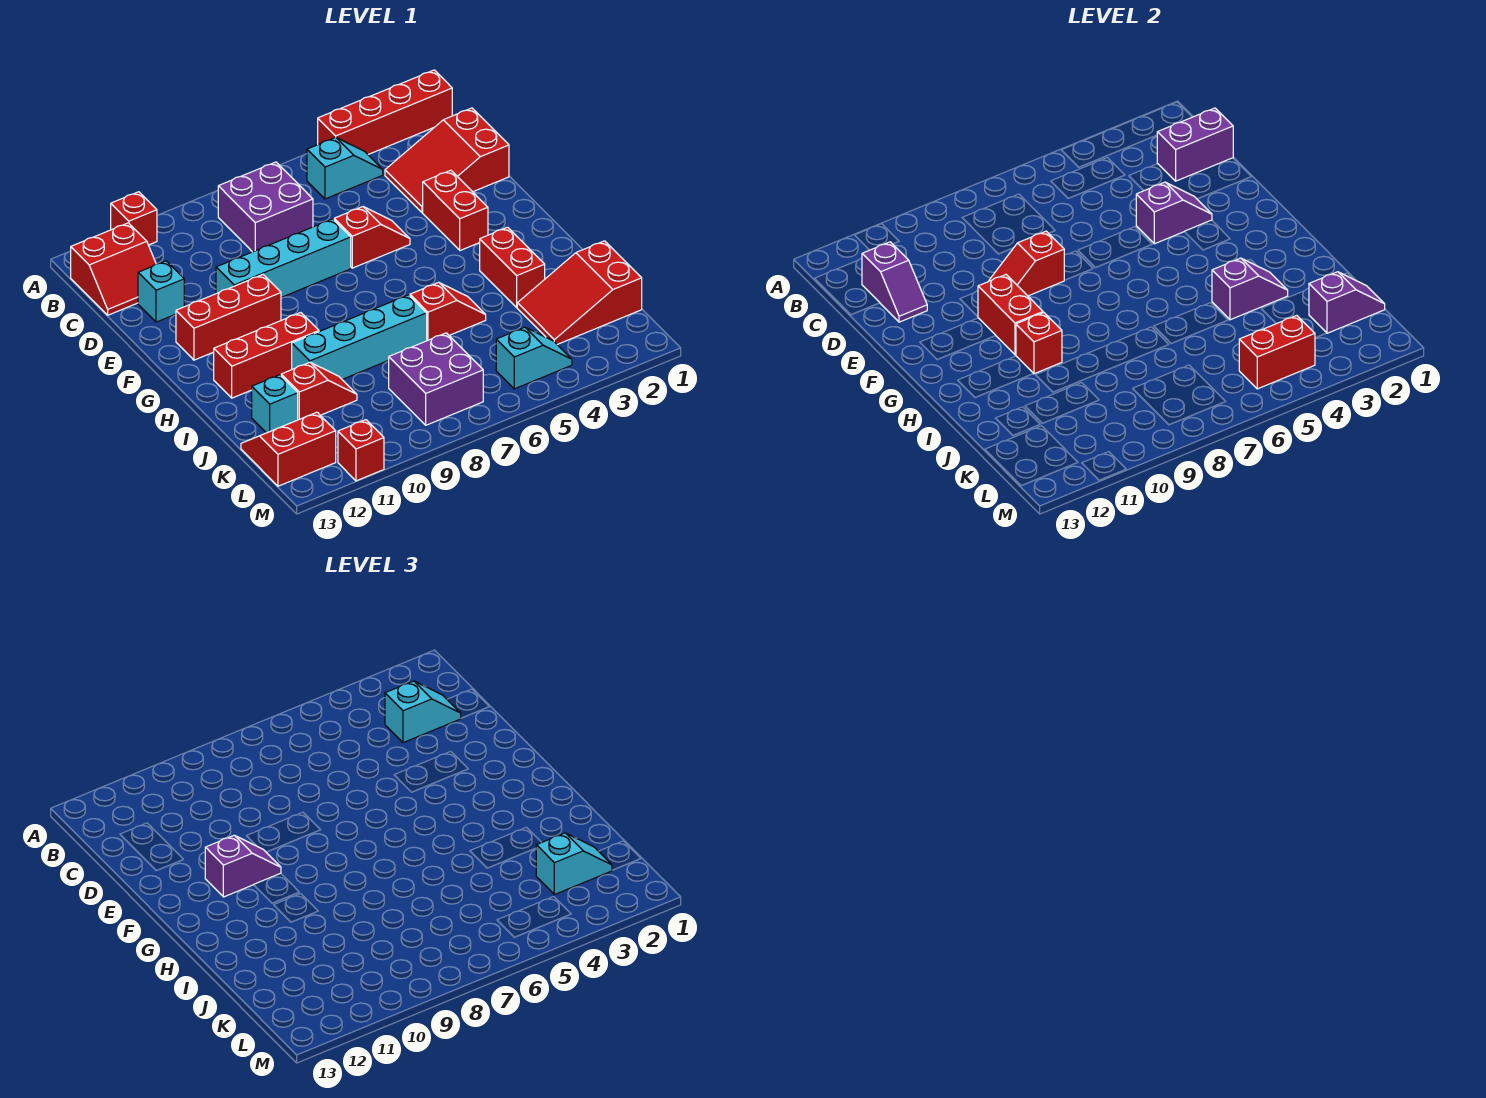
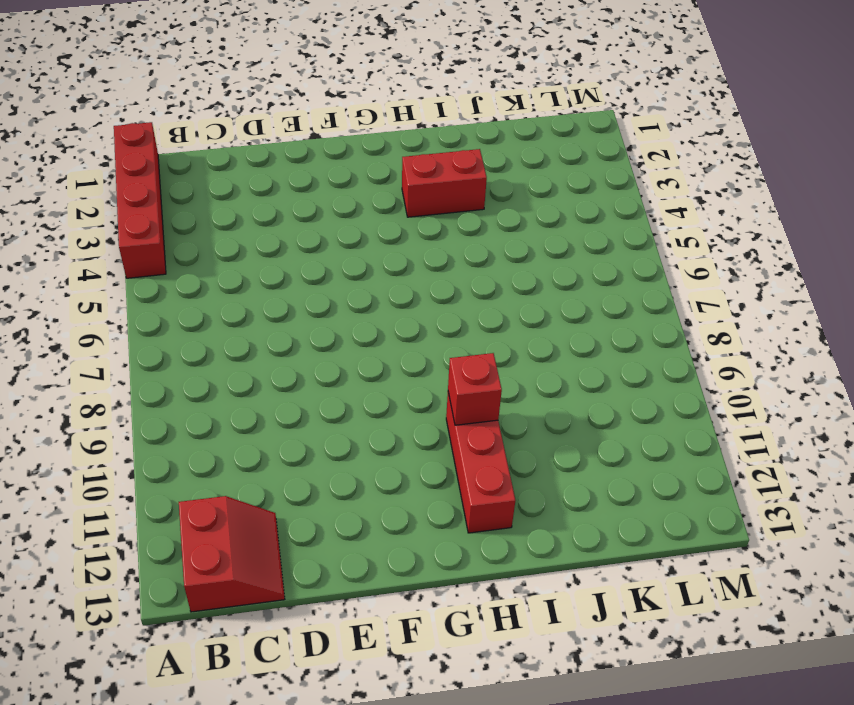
none -> red 1x1 brick [111,192,157,245]
none -> cyan 1x2 slope [307,137,383,199]
none -> purple 2x2 brick [218,162,313,252]
none -> red 2x3 slope [385,108,509,213]

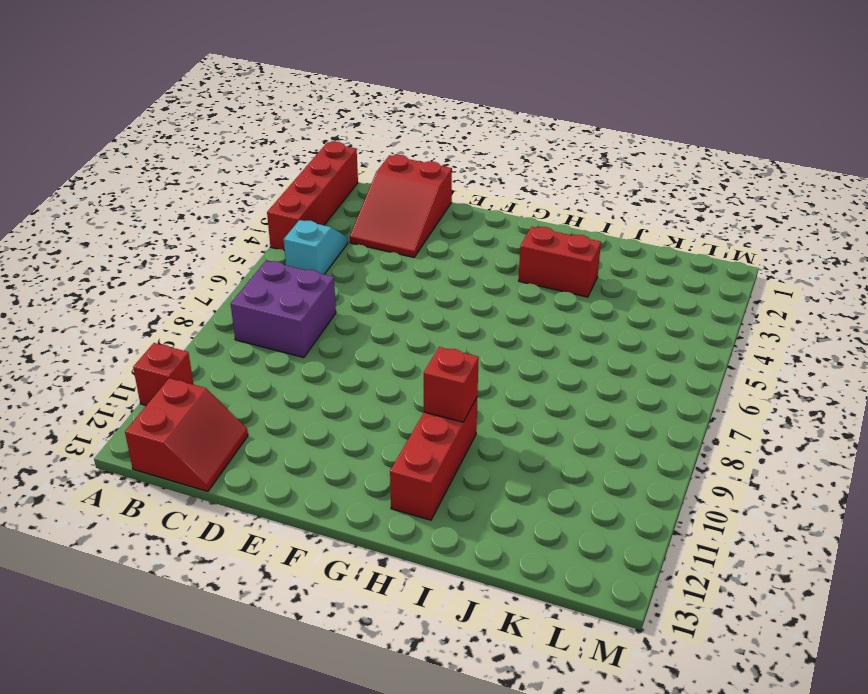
none -> cyan 1x1 brick [138,261,184,322]
none -> red 1x2 brick [423,170,488,250]
none -> red 1x2 slope [334,207,410,268]
none -> cyan 1x4 brick [216,219,351,297]

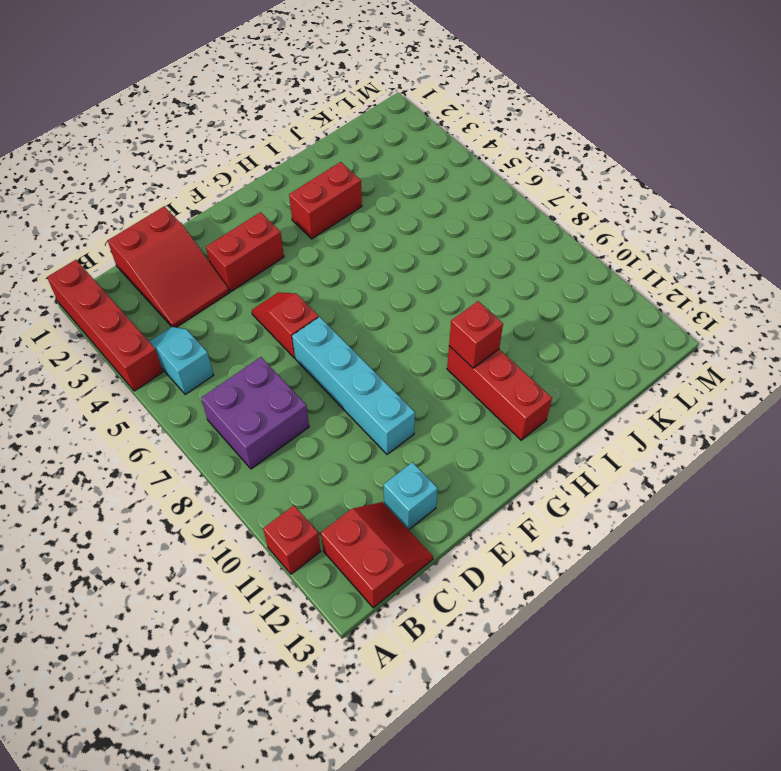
none -> red 1x3 brick [176,275,281,360]
none -> red 1x2 slope [410,282,486,341]
none -> cyan 1x4 brick [292,295,427,379]
none -> red 2x3 slope [517,241,642,344]

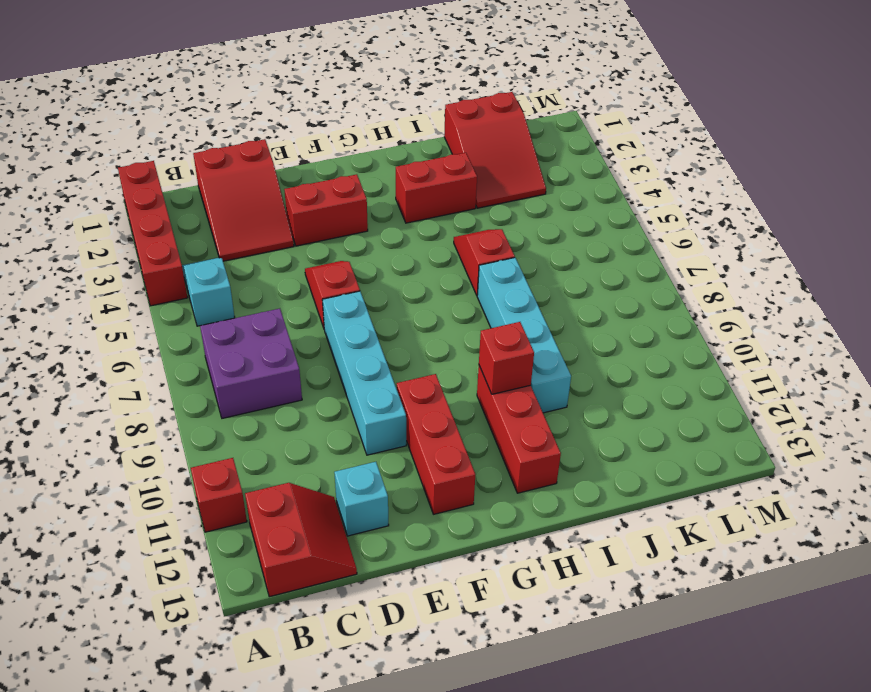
none -> red 1x2 slope [281,362,357,420]
none -> cyan 1x1 brick [252,375,298,433]
none -> purple 2x2 brick [389,333,483,425]
none -> red 2x2 slope [241,412,336,486]

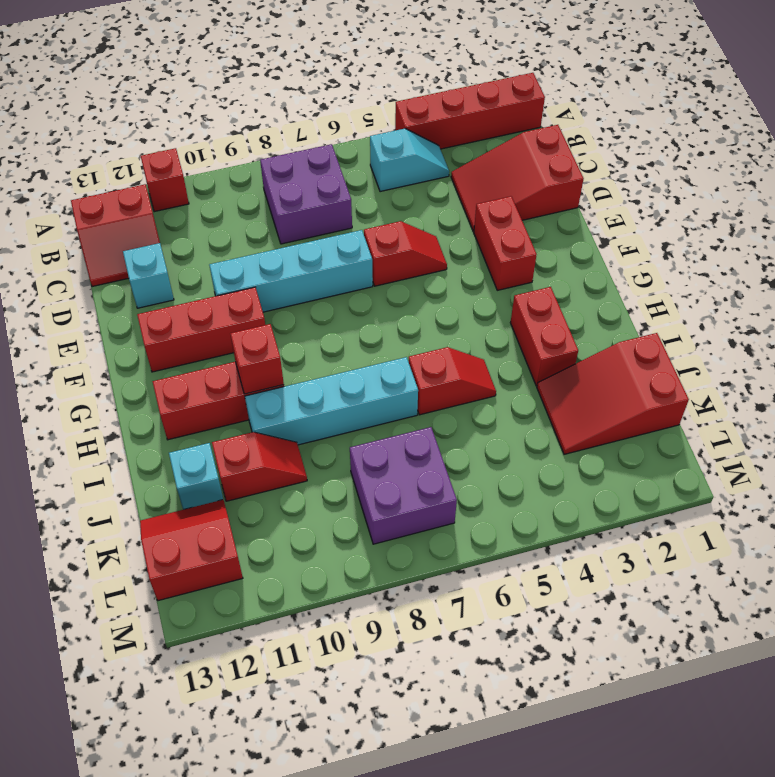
none -> cyan 1x2 slope [496,327,572,389]
none -> red 1x1 brick [338,420,384,481]
none -> purple 1x2 brick [1157,108,1233,181]
none -> purple 1x2 slope [862,242,927,322]

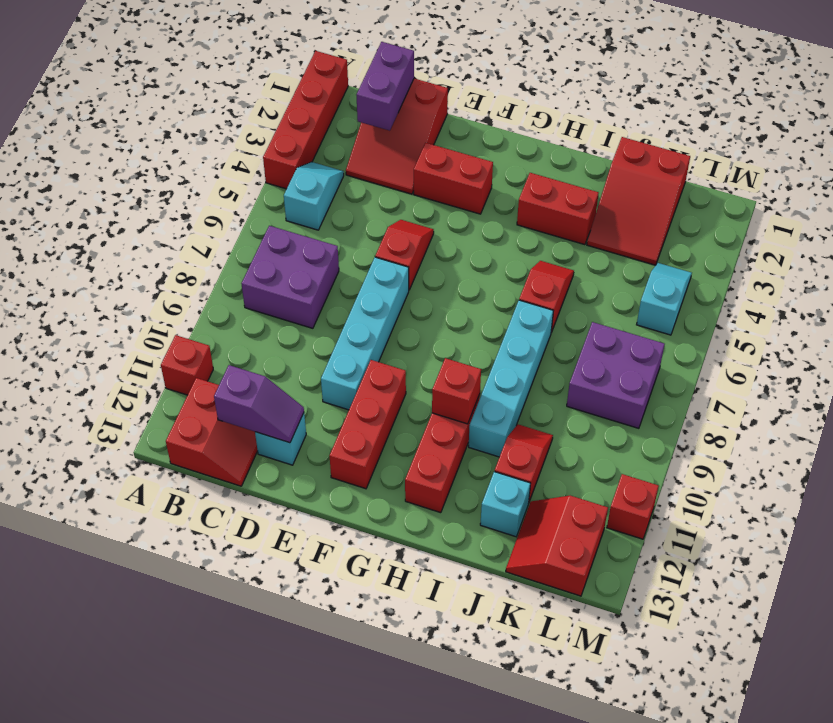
none -> purple 1x2 slope [1136,182,1212,244]
none -> red 1x2 slope [989,231,1064,296]
none -> red 1x2 brick [978,275,1043,355]
none -> purple 1x2 slope [1212,258,1288,320]

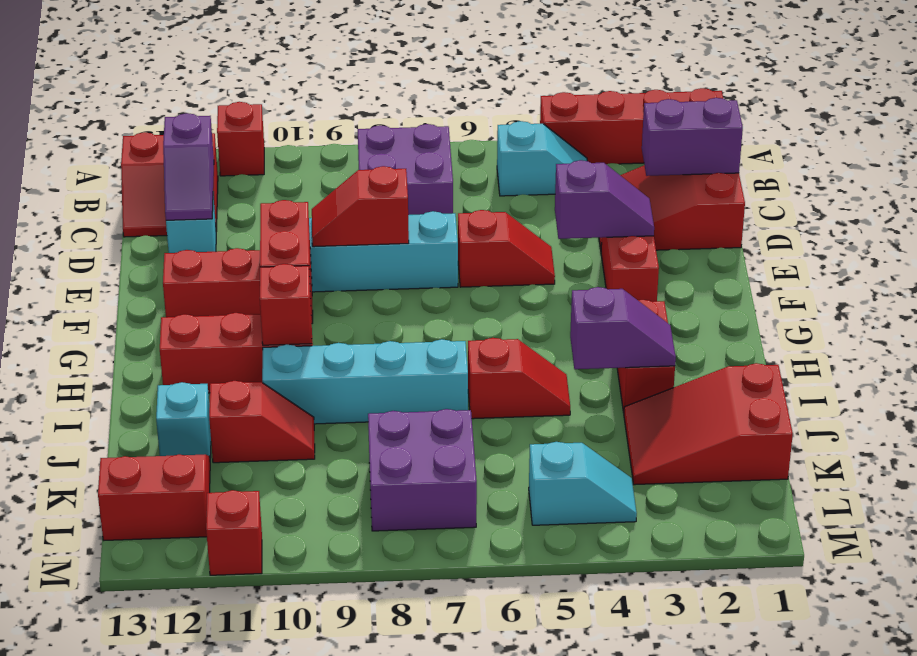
none -> purple 1x2 slope [1309,272,1385,333]
none -> red 1x2 brick [1239,315,1315,389]
none -> cyan 1x2 slope [385,681,461,743]
none -> purple 1x2 slope [205,835,281,897]

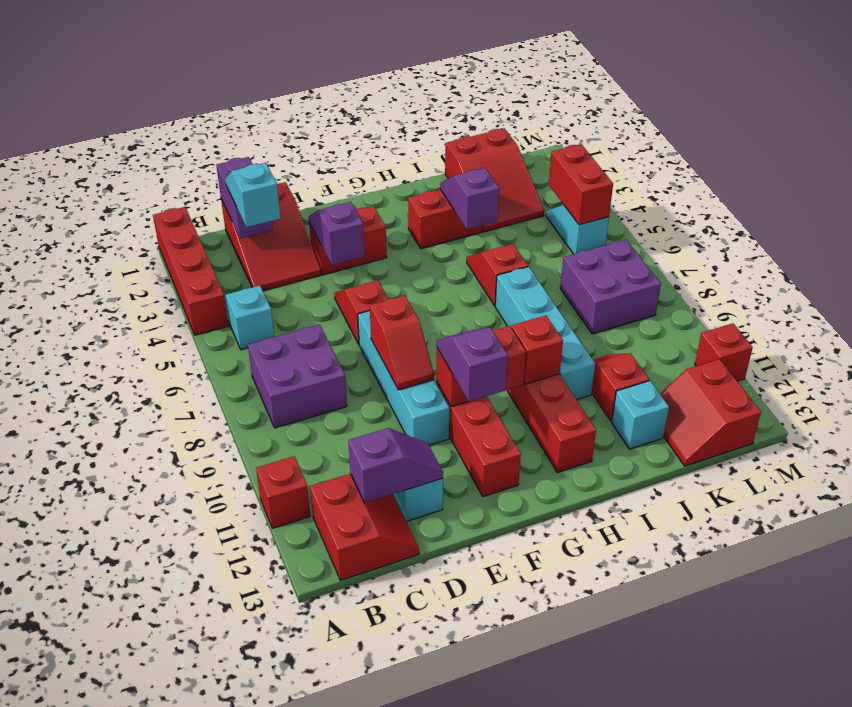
none -> purple 1x2 slope [1309,272,1385,333]
none -> cyan 1x2 slope [536,833,612,895]

